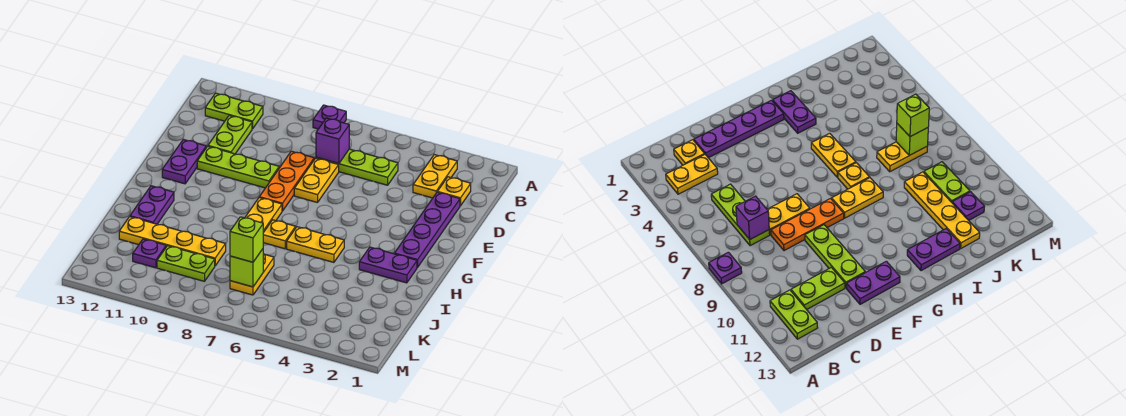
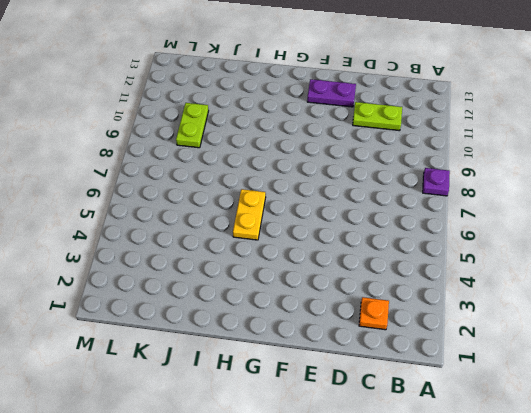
orange 1x1 plate [359,297,389,330] -> yellow 1x1 plate [438,177,471,206]
none -> yellow 1x2 plate [413,155,457,198]
none -> lime 1x2 plate [205,93,263,129]
none -> lime 1x3 plate [316,149,398,185]

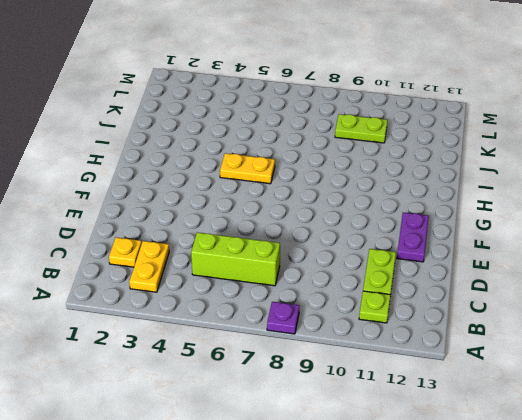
lime 1x1 plate [359,291,391,323] -> lime 1x2 plate [205,93,263,129]
lime 1x3 brick [191,232,280,286] -> lime 1x3 plate [316,149,398,185]
none -> purple 1x4 plate [394,192,460,267]
none -> yellow 1x2 plate [294,158,339,203]
none -> orange 1x3 plate [259,151,314,211]

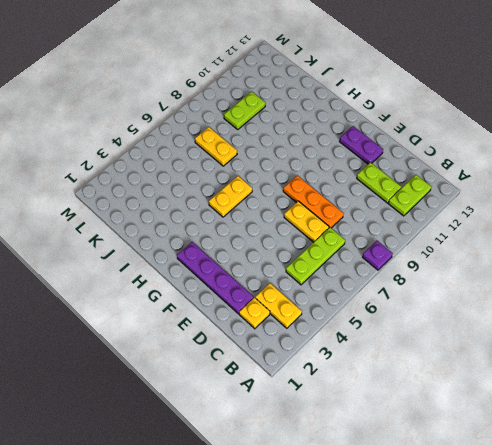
none -> lime 1x3 plate [197,146,279,188]
none -> yellow 1x2 plate [245,198,282,232]
none -> purple 1x2 plate [359,247,417,283]

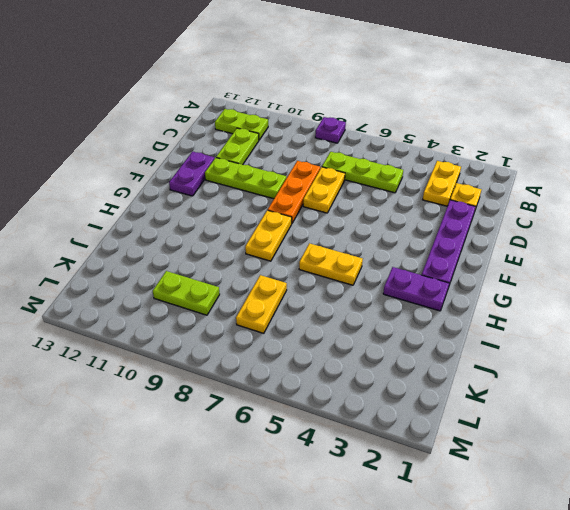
none -> yellow 1x1 plate [263,220,296,249]
none -> purple 1x2 plate [130,186,174,224]
none -> yellow 1x4 plate [119,217,226,266]

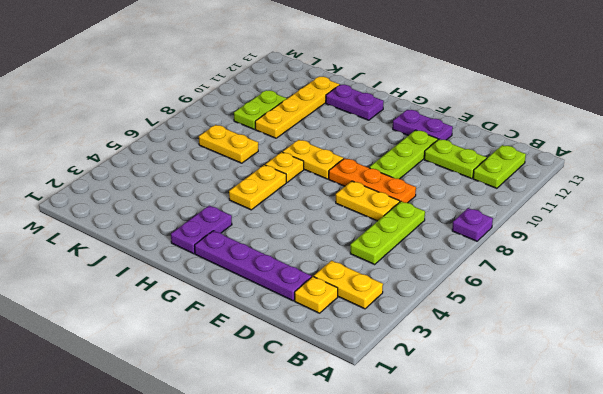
none -> purple 1x1 plate [133,239,166,268]
none -> purple 1x1 brick [316,118,349,163]
none -> lime 1x1 brick [230,249,263,287]

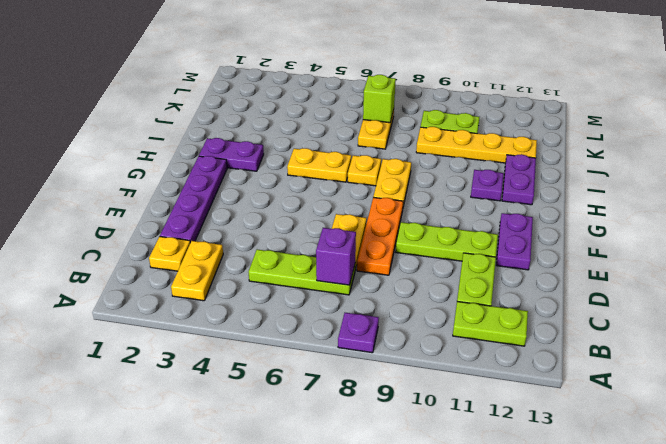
purple 1x1 plate [471,170,504,201] -> purple 1x1 plate moved to [133,239,166,268]
none -> lime 1x1 brick [230,217,263,262]

